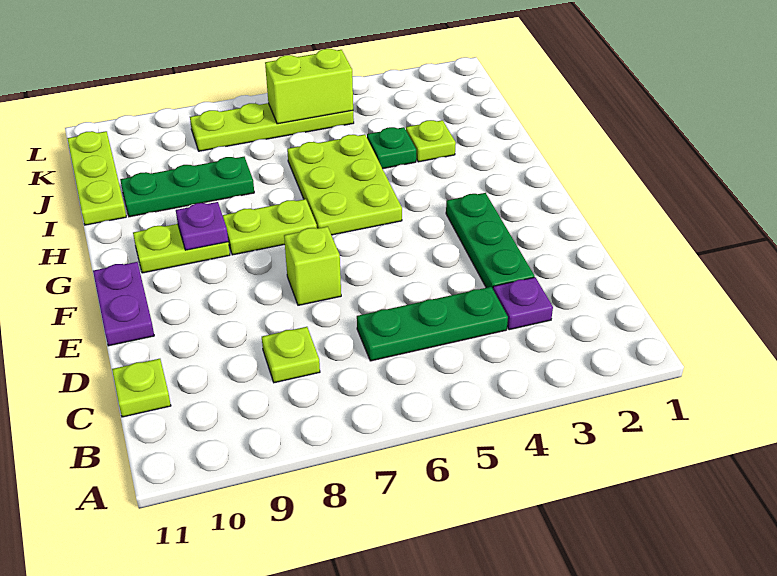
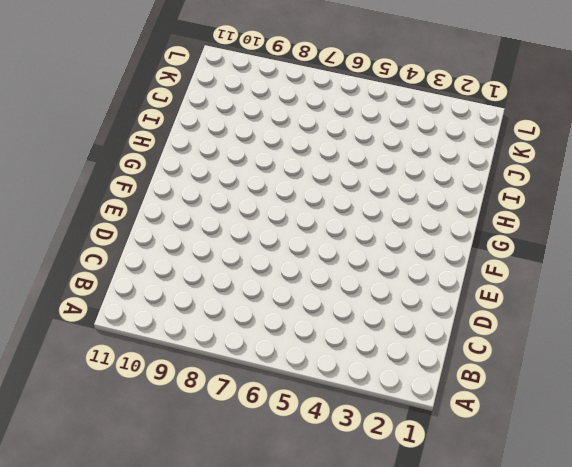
none -> purple 1x1 plate [493,277,553,330]
none -> green 1x3 plate [357,287,508,361]
none -> lime 1x1 plate [262,327,320,383]

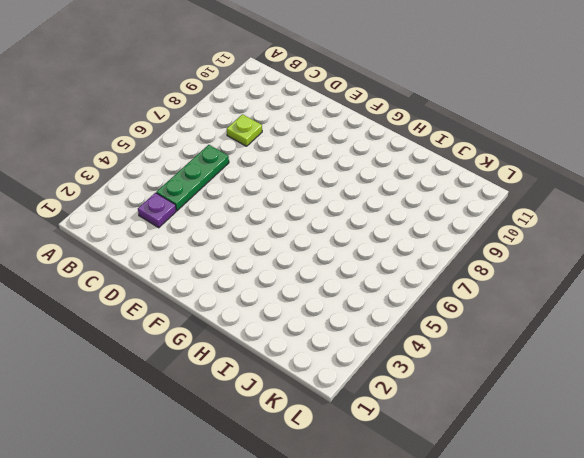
none -> lime 1x1 plate [112,359,171,417]
none -> green 1x3 plate [446,193,534,289]
none -> lime 1x1 brick [284,226,341,305]

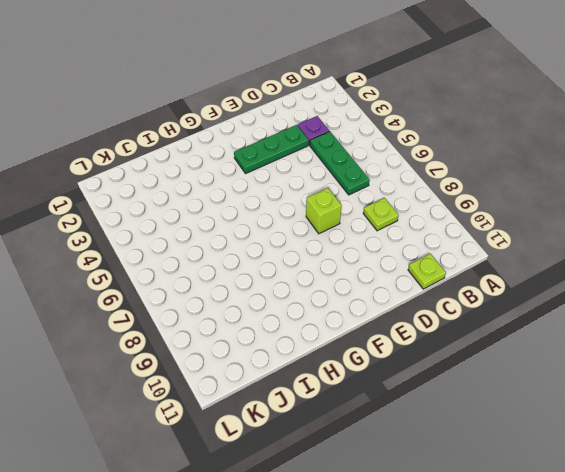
none -> purple 1x2 plate [93,262,154,346]
none -> lime 2x3 plate [287,134,402,235]
none -> lime 1x2 plate [223,199,317,255]

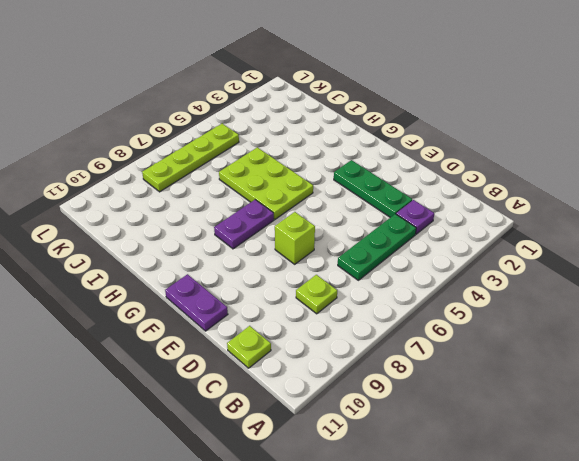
purple 1x2 plate [214,200,274,249] -> lime 1x2 plate [223,199,317,255]
none -> lime 1x2 plate [133,224,230,273]
none -> lime 1x1 plate [406,120,456,162]
none -> green 1x1 plate [367,127,416,169]

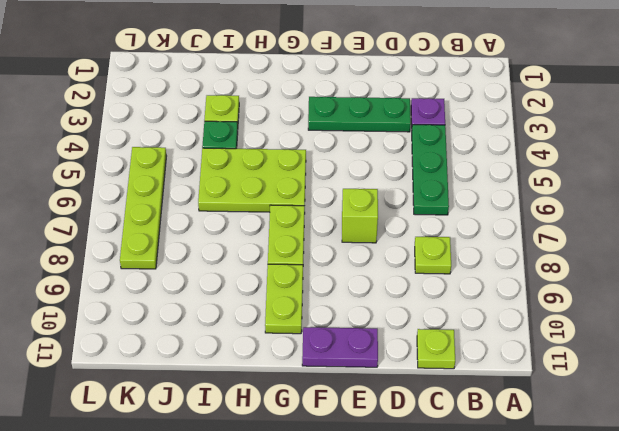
none -> green 1x3 plate [120,157,254,217]
none -> lime 1x3 plate [67,131,126,225]
none -> purple 1x1 plate [176,202,228,250]

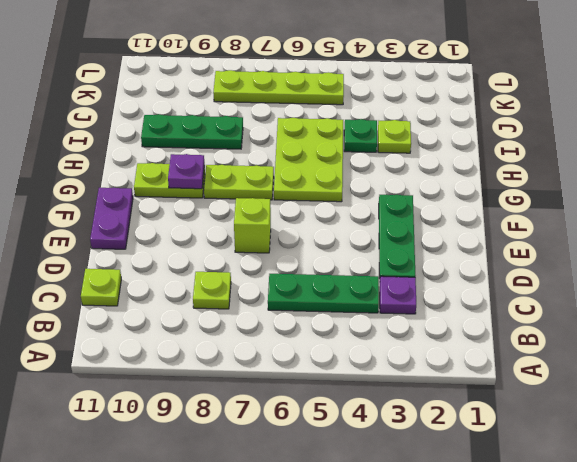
none -> lime 1x3 plate [67,131,126,225]
none -> lime 1x2 brick [265,49,353,124]

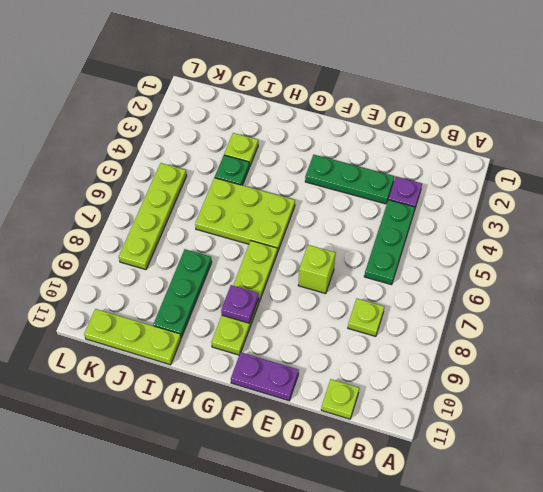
none -> lime 1x2 brick [265,49,353,124]

